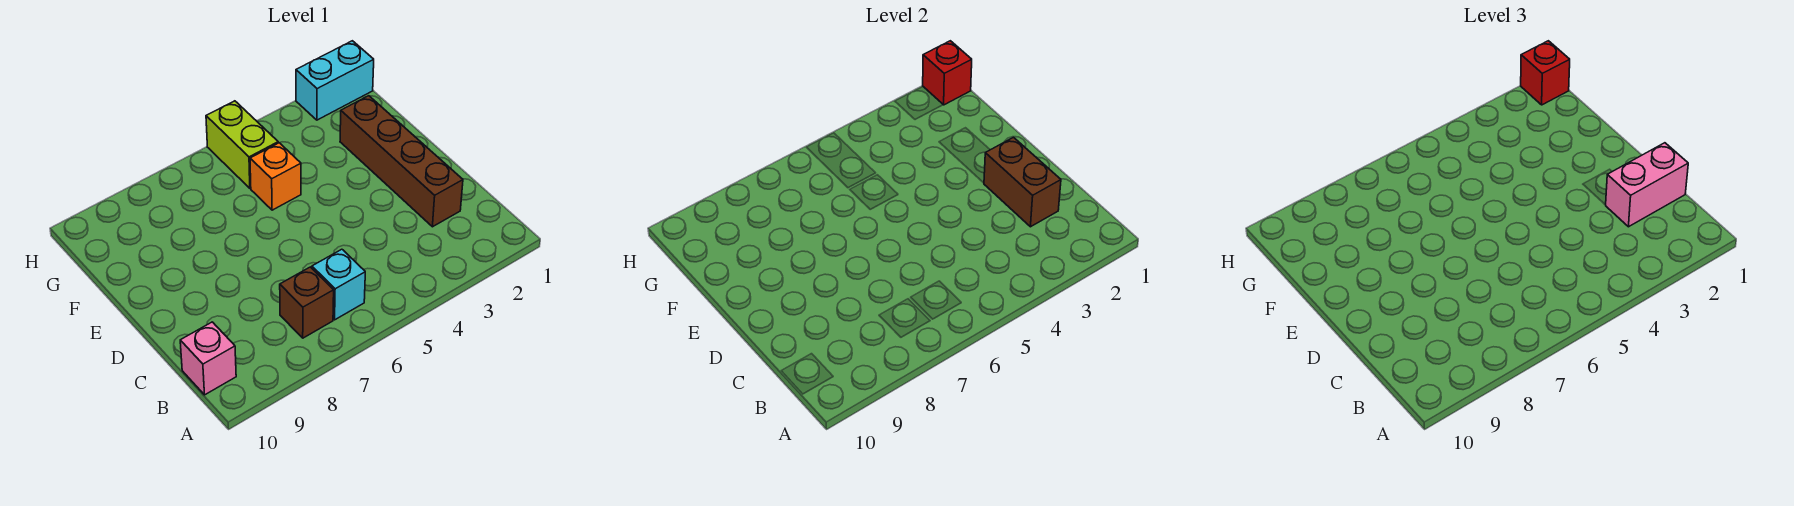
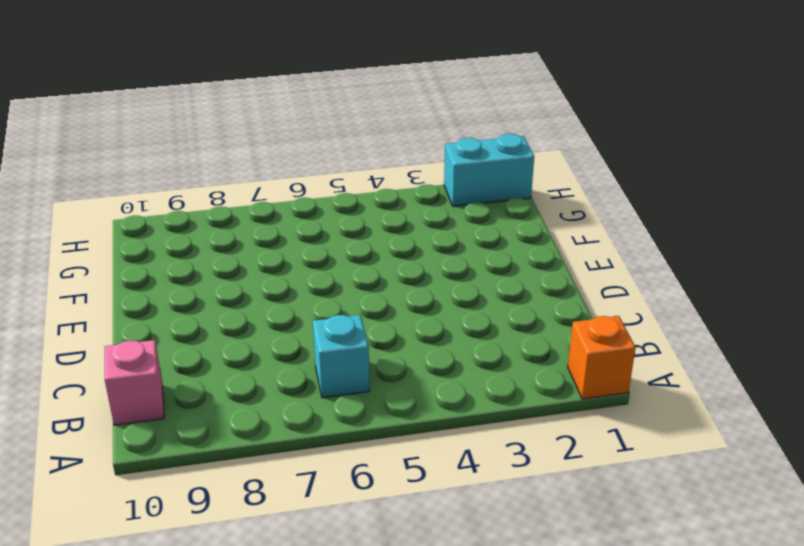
orange 1x1 brick [568,316,636,399] -> orange 1x1 brick moved to [250,143,301,210]
none -> brown 1x1 brick [280,267,334,338]
none -> brown 1x4 brick [340,96,463,227]

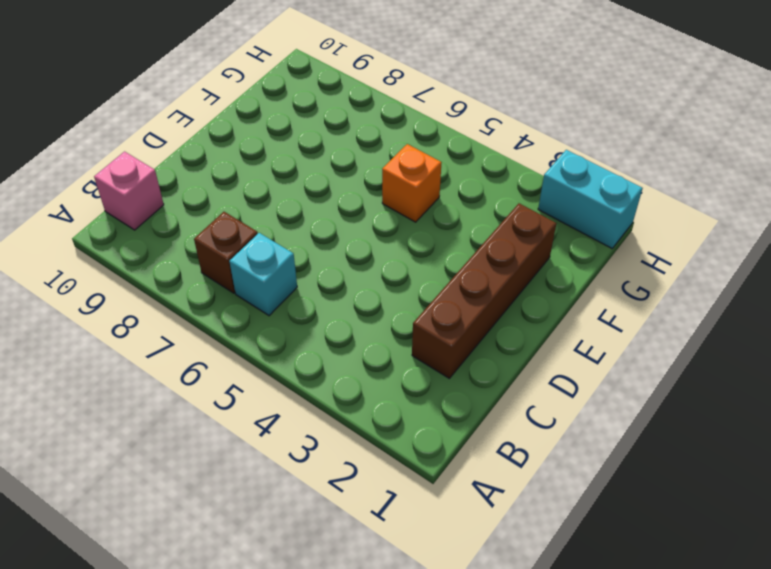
none -> lime 1x2 brick [206,101,278,188]
none -> brown 1x2 brick [984,137,1061,227]

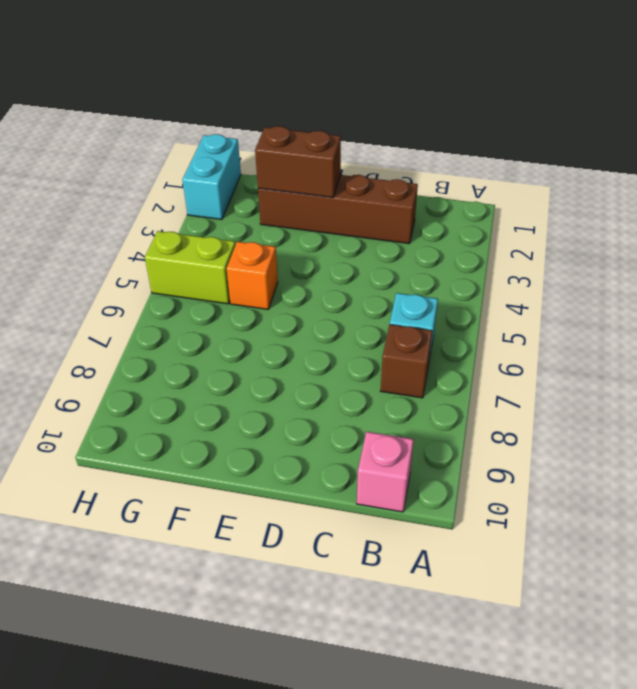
brown 1x2 brick [255,126,341,197] -> brown 1x2 brick moved to [984,137,1061,227]
none -> red 1x1 brick [923,41,972,105]
none -> pink 1x2 brick [1606,143,1688,227]

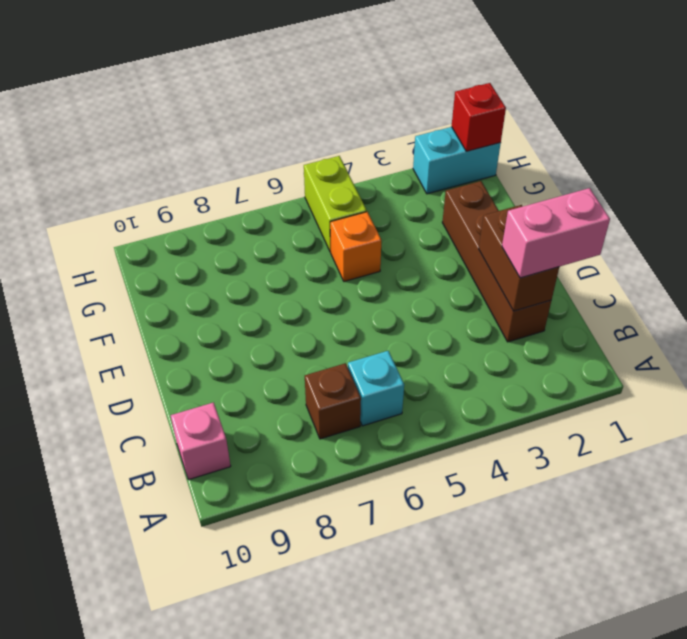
none -> red 1x1 brick [1521,41,1570,105]

